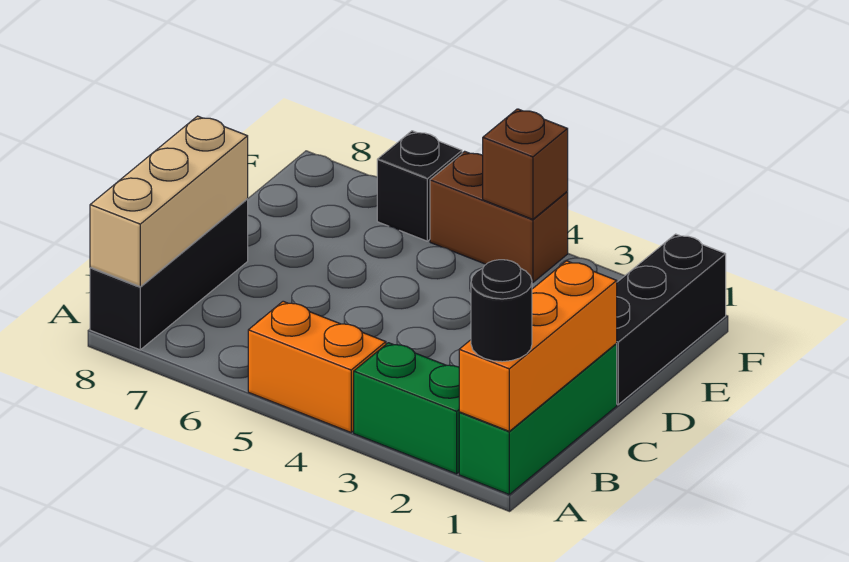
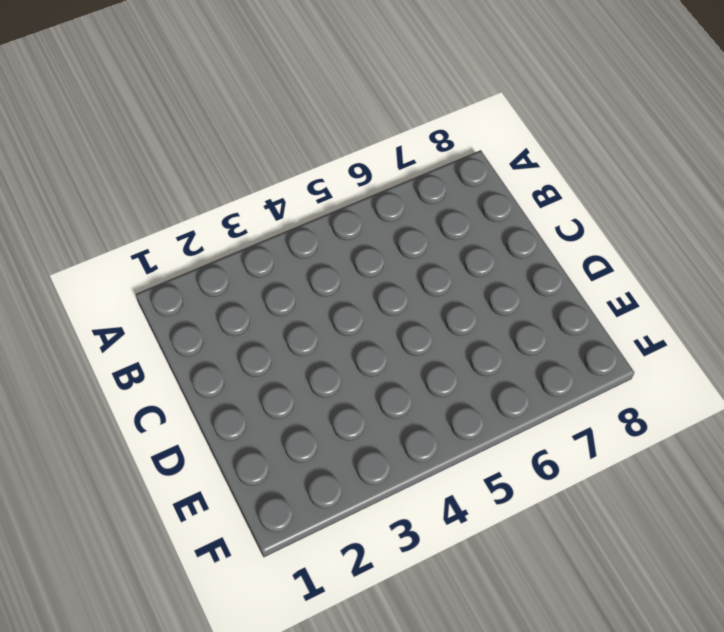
none -> green 1x3 brick [459,344,617,494]
none -> green 1x2 brick [354,343,460,474]

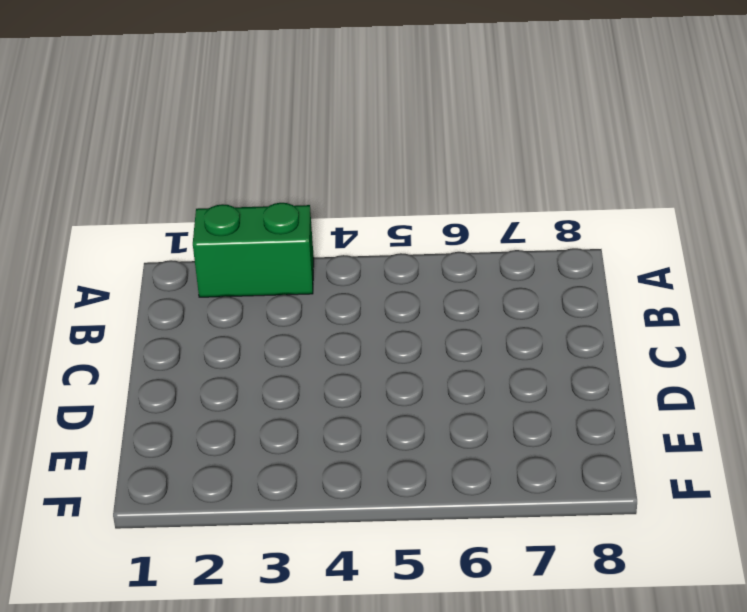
none -> green 1x3 brick [459,344,617,494]
none -> orange 1x2 brick [248,301,386,432]

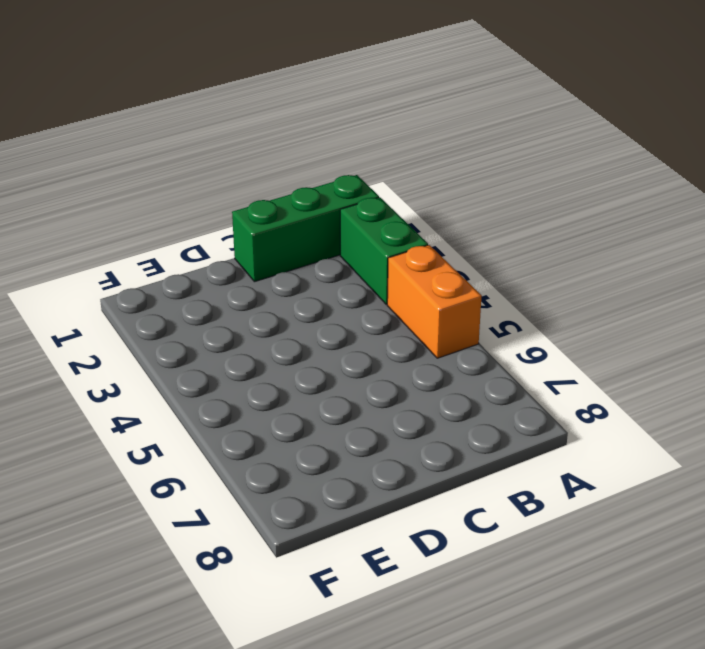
none -> black 1x3 brick [90,199,248,350]
none -> black 1x3 brick [616,234,726,404]

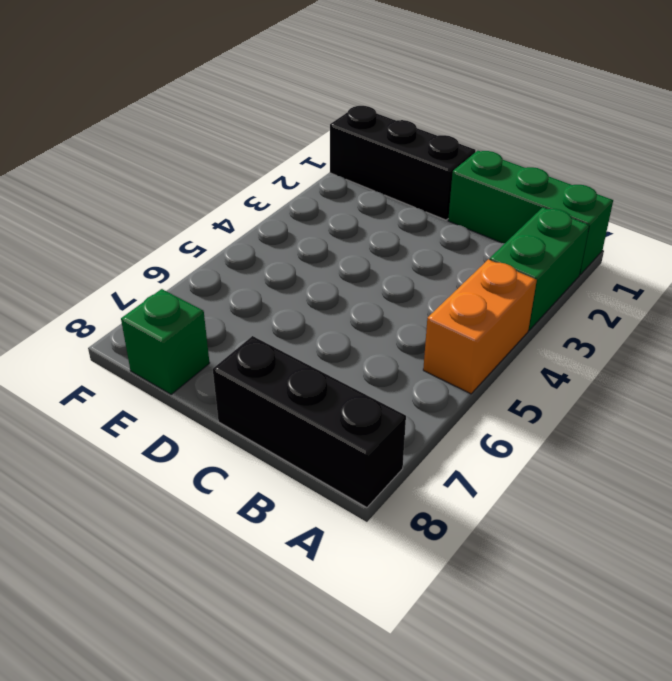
green 1x1 brick [121,289,210,394] -> none
none -> brown 1x2 brick [430,151,568,283]
none -> black 1x1 brick [377,131,462,241]

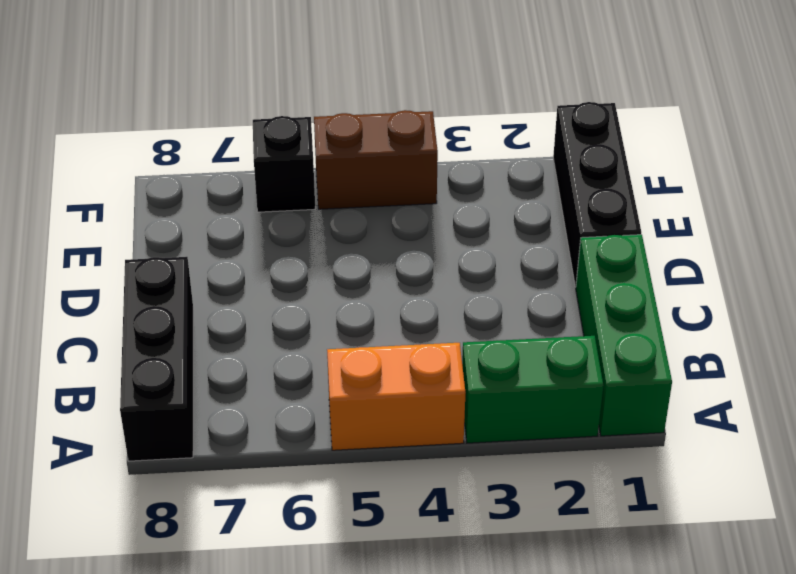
none -> orange 1x3 brick [459,261,617,431]
none -> tan 1x3 brick [90,116,248,287]

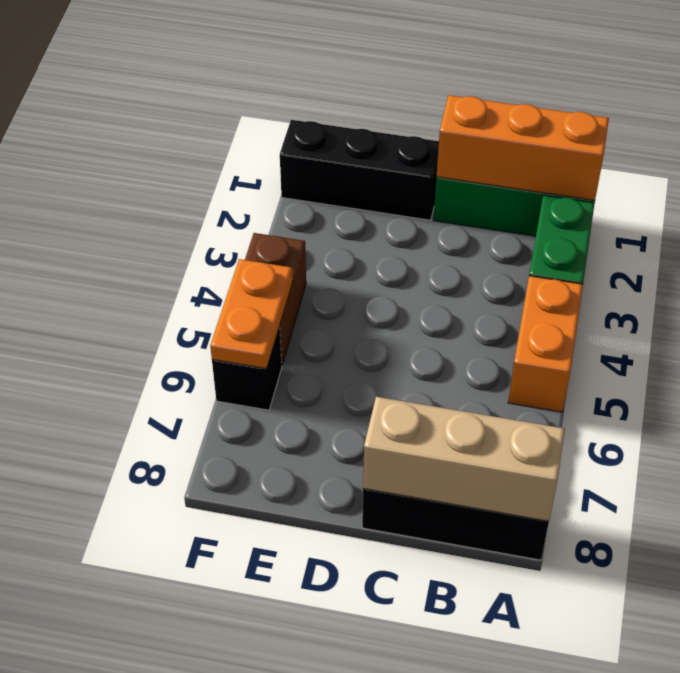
orange 1x2 plate [210,259,293,369] -> none
none -> brown 1x1 brick [483,109,568,219]
none -> black 1x1 round brick [471,260,532,362]

